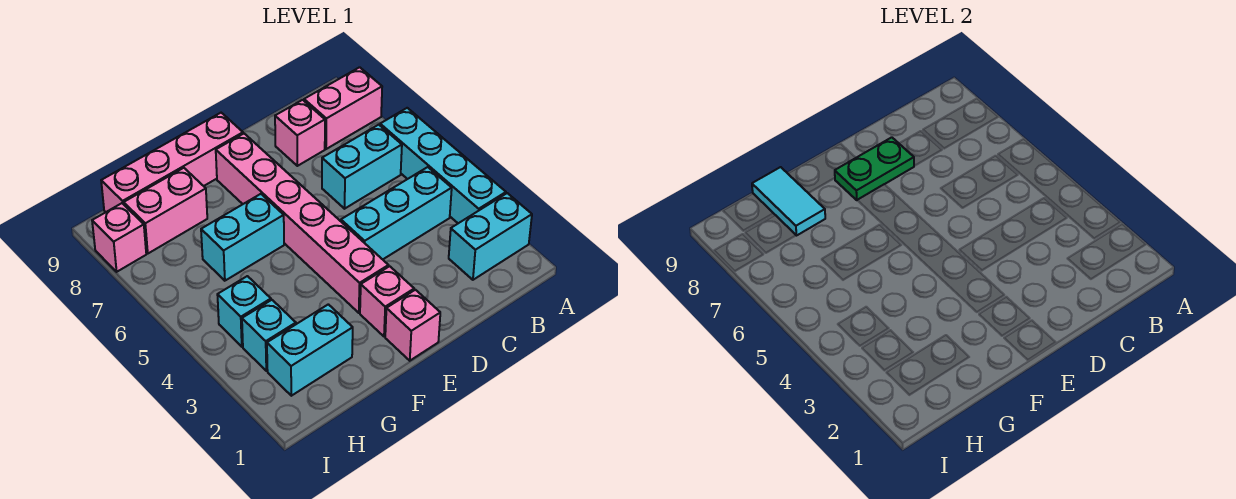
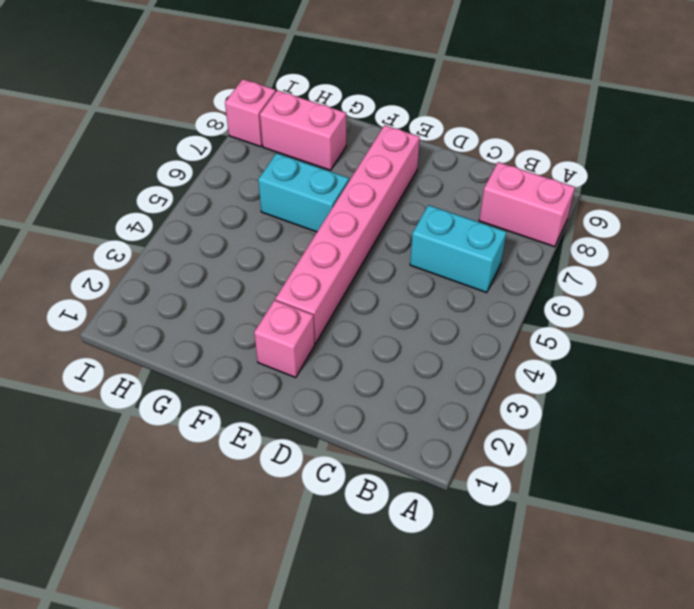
none -> cyan 1x2 brick [449,193,532,280]
none -> cyan 1x4 brick [380,108,506,223]
none -> cyan 1x3 brick [341,167,452,259]

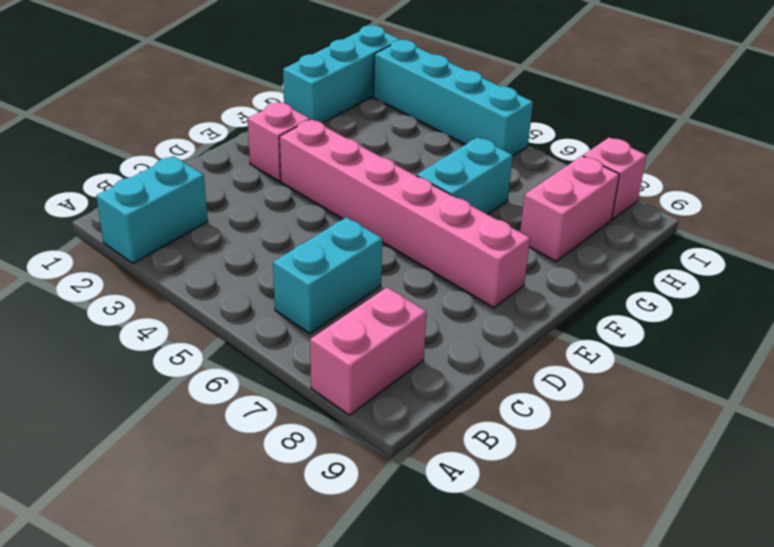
cyan 1x3 brick [283,25,400,123] -> cyan 1x3 brick moved to [341,167,452,259]
cyan 1x4 brick [373,40,533,156] -> cyan 1x4 brick moved to [380,108,506,223]
none -> pink 1x1 brick [275,100,325,166]
none -> pink 1x1 brick [385,290,440,361]
none -> pink 1x4 brick [101,113,243,212]

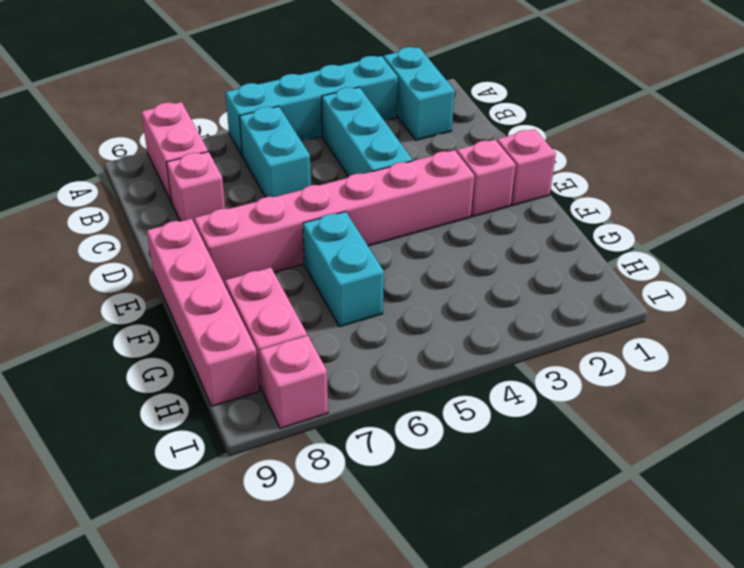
none -> cyan 1x2 brick [267,304,353,396]
none -> cyan 1x1 brick [242,300,296,371]
none -> cyan 1x1 brick [217,276,271,347]

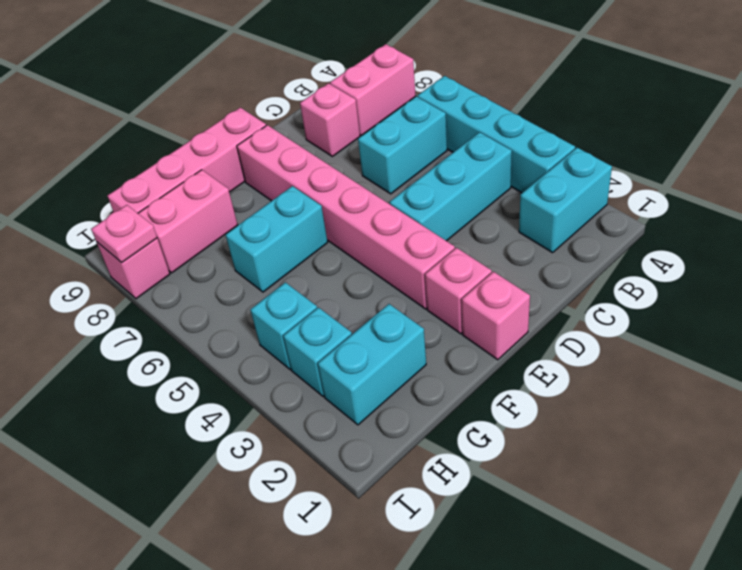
pink 1x1 plate [91,205,157,263] -> none
none -> green 1x2 plate [835,137,914,200]
none -> cyan 1x2 tile [752,167,825,235]

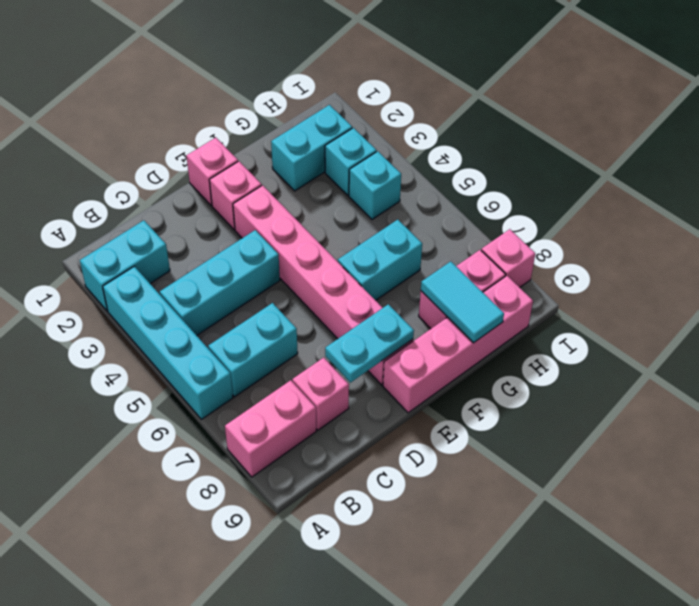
cyan 1x2 plate [325,304,414,383] -> green 1x2 plate [835,137,914,200]

